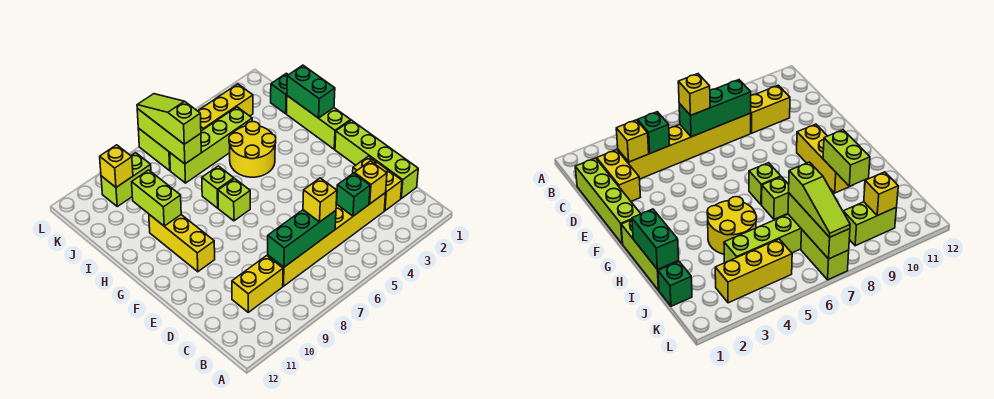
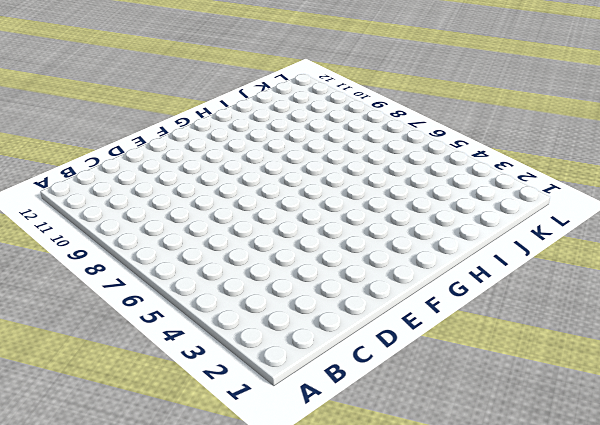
none -> lime 1x4 brick [335,120,418,198]
none -> yellow 1x2 brick [353,156,402,211]
none -> yellow 1x6 brick [268,193,386,286]

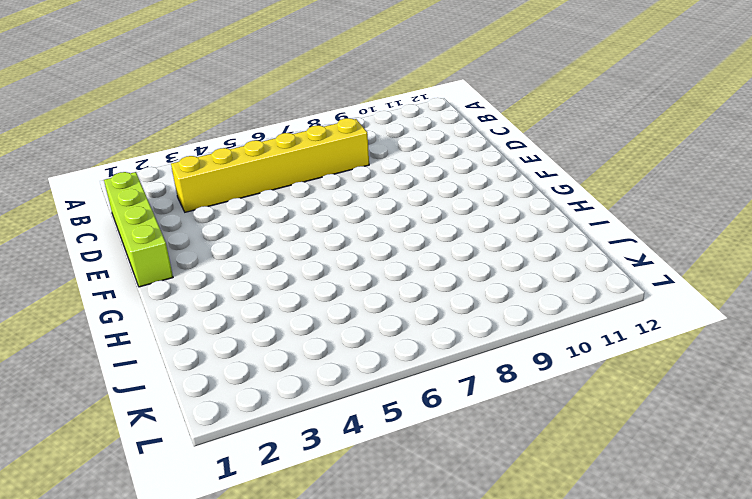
none -> yellow 1x2 brick [353,156,402,211]
none -> yellow 1x2 brick [232,256,283,312]
none -> yellow 1x3 brick [149,215,215,272]

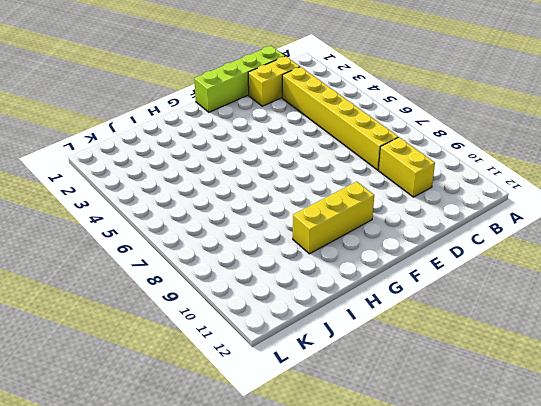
none -> lime 1x3 brick [287,96,351,149]
none -> lime 1x1 brick [218,179,250,221]
none -> yellow 2x2 round brick [229,122,276,177]

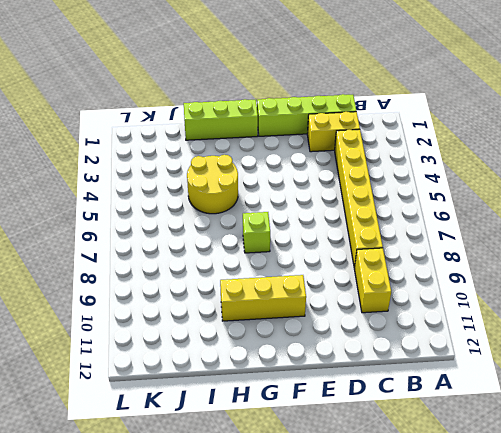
none -> lime 1x1 brick [202,166,234,208]
none -> green 1x1 brick [271,73,288,114]
none -> lime 1x4 brick [170,107,252,183]

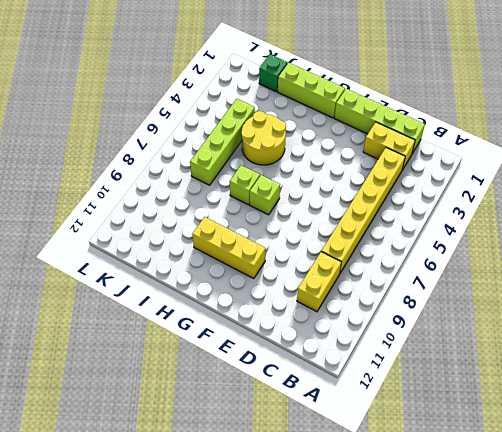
none -> yellow 1x3 brick [198,84,253,131]
none -> lime 1x2 brick [138,128,170,171]
none -> lime 1x2 brick [101,153,151,207]

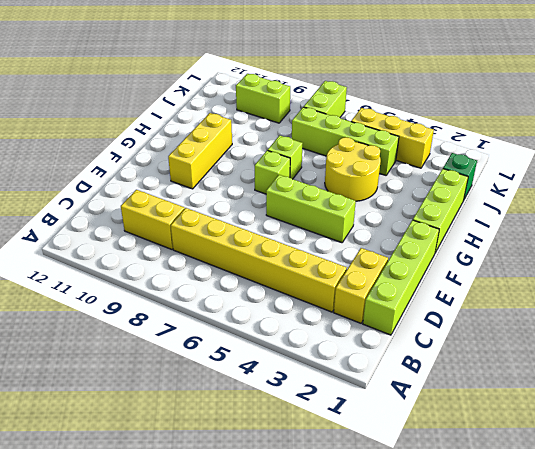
lime 1x3 brick [266,175,356,243] -> lime 1x3 brick turned to [137,109,201,164]
none -> yellow 1x1 brick [354,161,387,204]
none -> green 1x1 brick [336,173,370,216]
none -> green 1x3 brick [268,210,336,267]

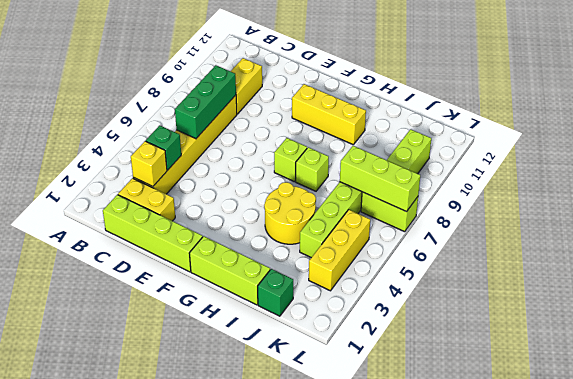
none -> green 1x2 brick [287,65,335,118]
none -> lime 1x2 brick [132,170,181,226]
none -> yellow 1x1 brick [100,145,133,187]

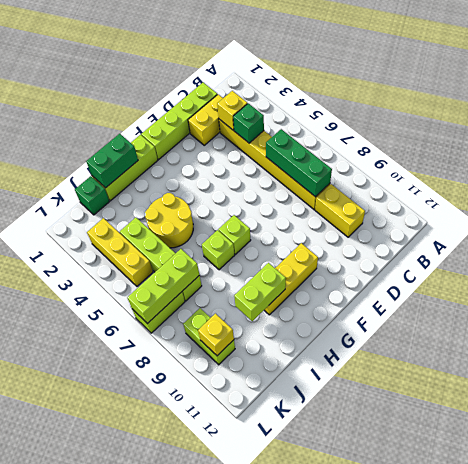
none -> yellow 1x1 brick [303,178,337,222]
none -> lime 1x3 slope [137,94,201,144]

